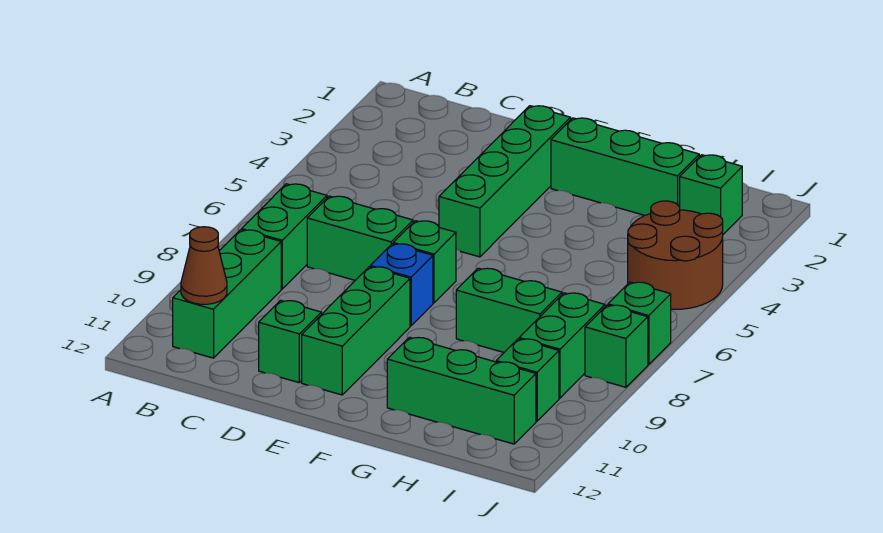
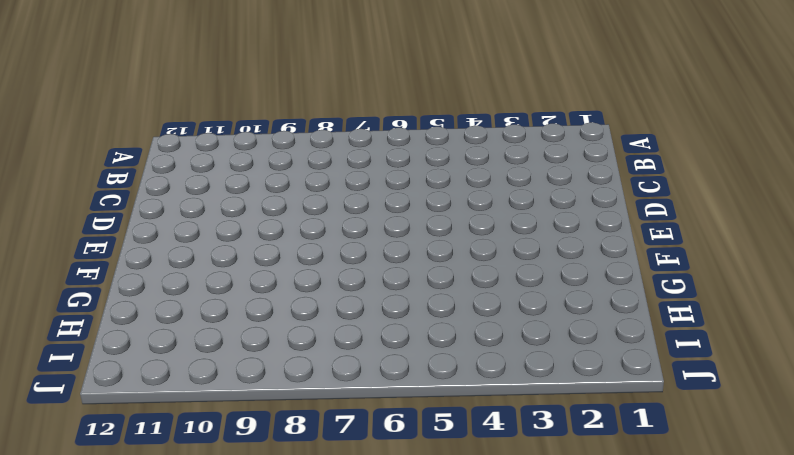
none -> green 1x2 brick [241,184,327,289]
none -> green 1x3 brick [173,230,281,358]
none -> green 1x2 brick [307,196,413,280]

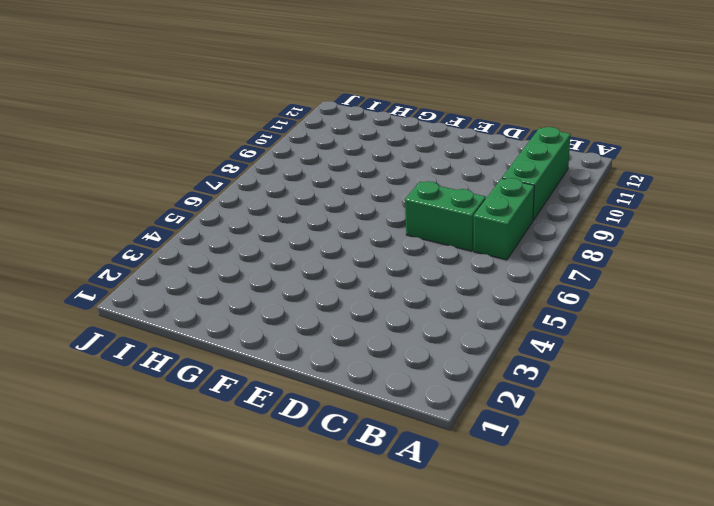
none -> green 1x1 brick [259,300,321,383]
none -> green 1x4 brick [439,106,571,257]
none -> green 1x1 brick [393,221,456,303]

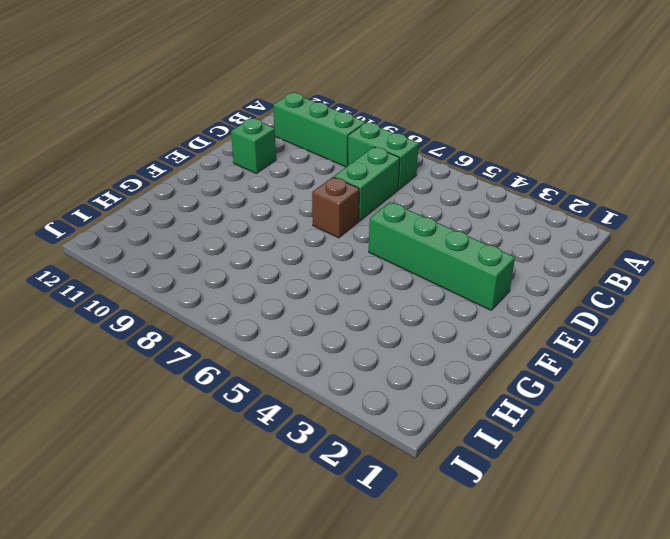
brown 1x1 brick [312,177,359,238] -> green 1x1 brick [393,221,456,303]
none -> blue 1x1 brick [370,244,433,326]
none -> green 1x3 brick [302,267,410,395]
none -> green 1x3 brick [551,118,699,215]

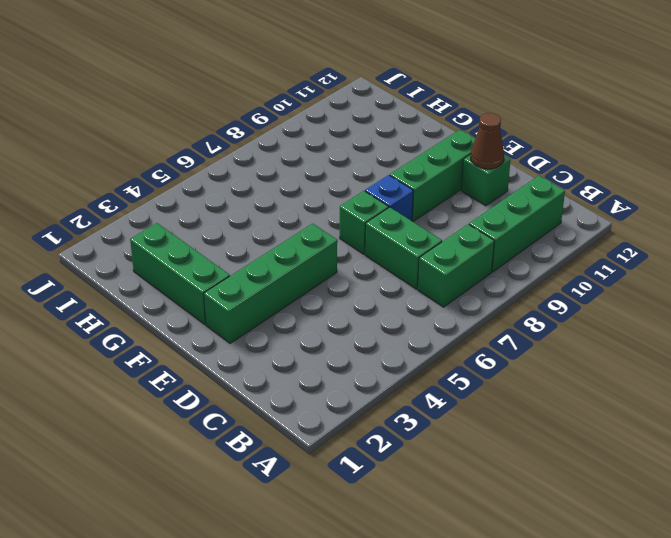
brown 1x1 cone [471,113,504,169] -> brown 1x1 cone moved to [181,227,227,304]
none -> green 1x2 brick [456,268,562,352]
none -> green 1x3 brick [387,337,536,444]
none -> green 1x1 brick [680,155,742,234]

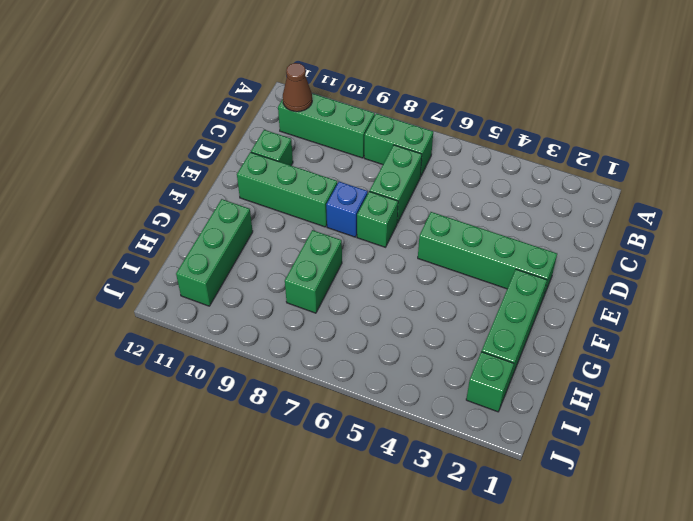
none -> brown 2x2 round brick [628,201,723,309]
none -> green 1x2 brick [519,293,605,398]
none -> green 1x1 brick [496,339,559,421]

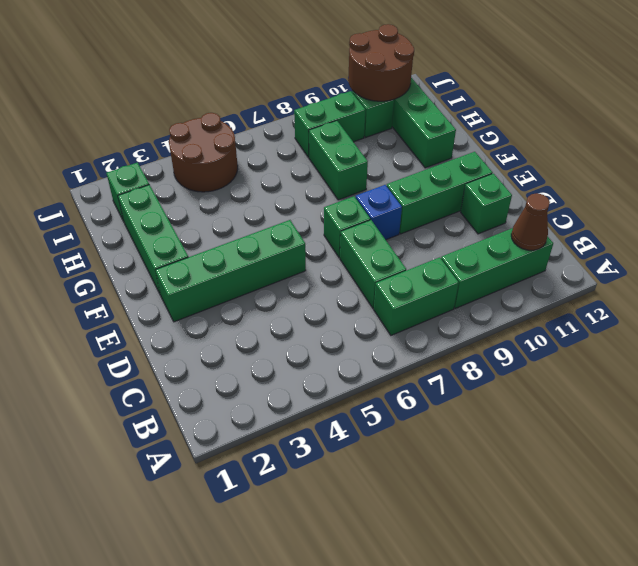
brown 2x2 round brick [348,24,414,101] -> none
none -> green 1x1 brick [608,282,671,364]
none -> green 1x1 brick [585,305,648,387]

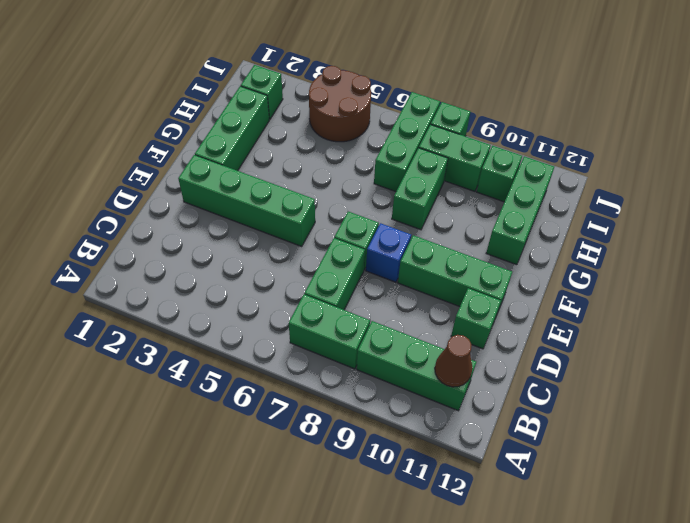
green 1x3 brick [374,92,440,192] -> green 1x1 brick [608,282,671,364]

